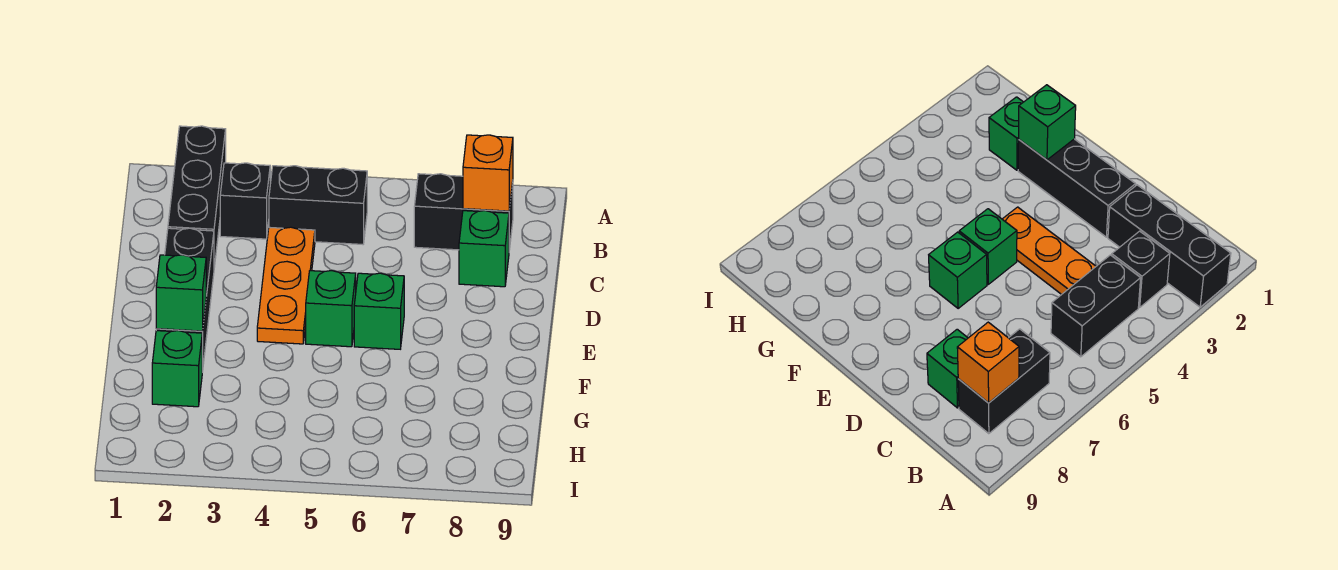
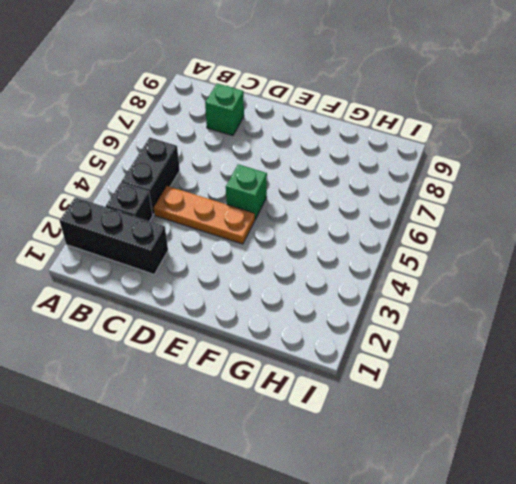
none -> black 1x2 brick [414,174,513,250]
none -> black 1x3 brick [156,228,214,372]
none -> green 1x1 brick [354,273,404,349]

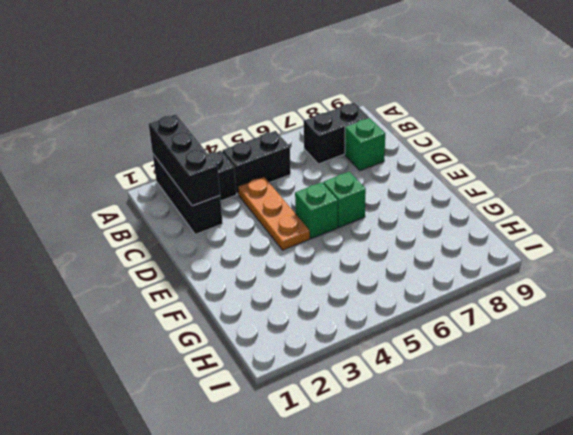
black 1x3 brick [149,114,220,206] -> black 1x3 brick moved to [156,228,214,372]
none -> green 1x1 brick [152,331,202,407]
none -> orange 1x1 brick [463,135,513,211]
none -> green 1x1 brick [156,255,206,331]

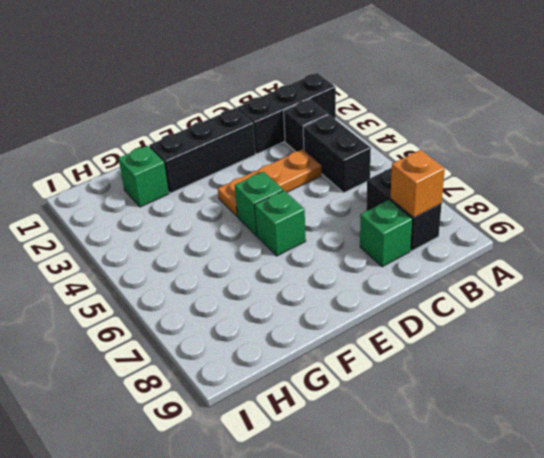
none -> green 1x1 brick [156,255,206,331]

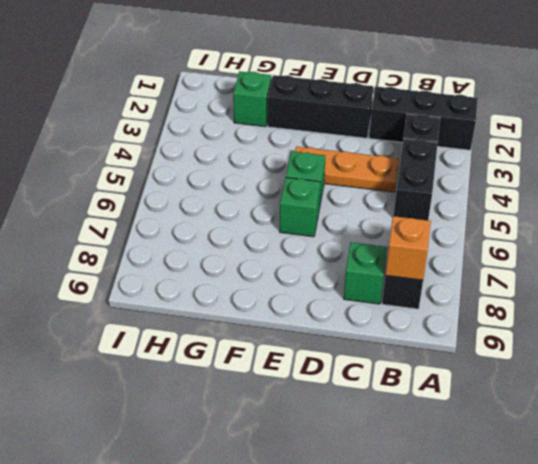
none -> green 1x1 brick [156,255,206,331]

